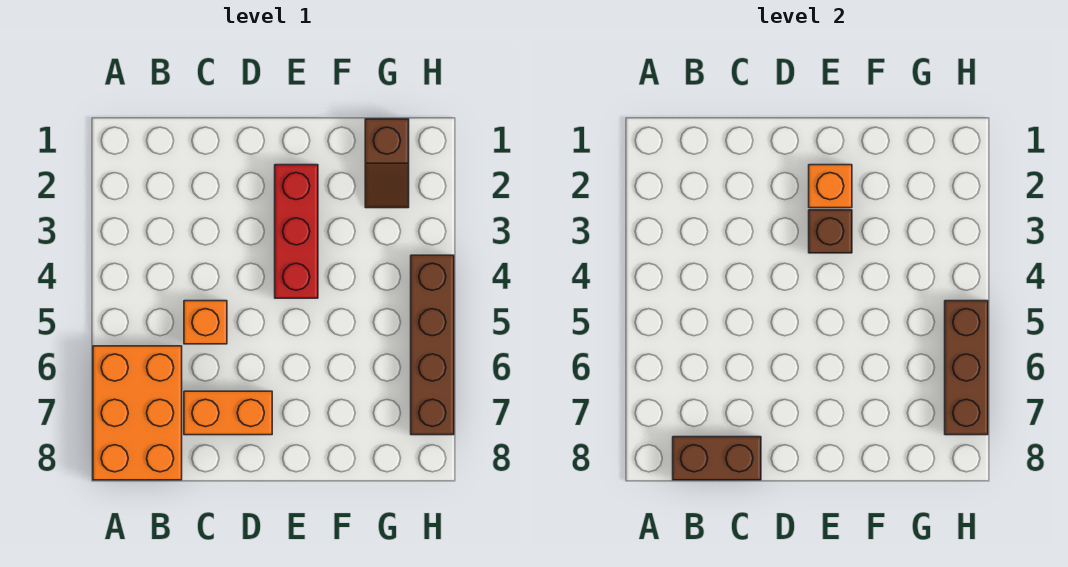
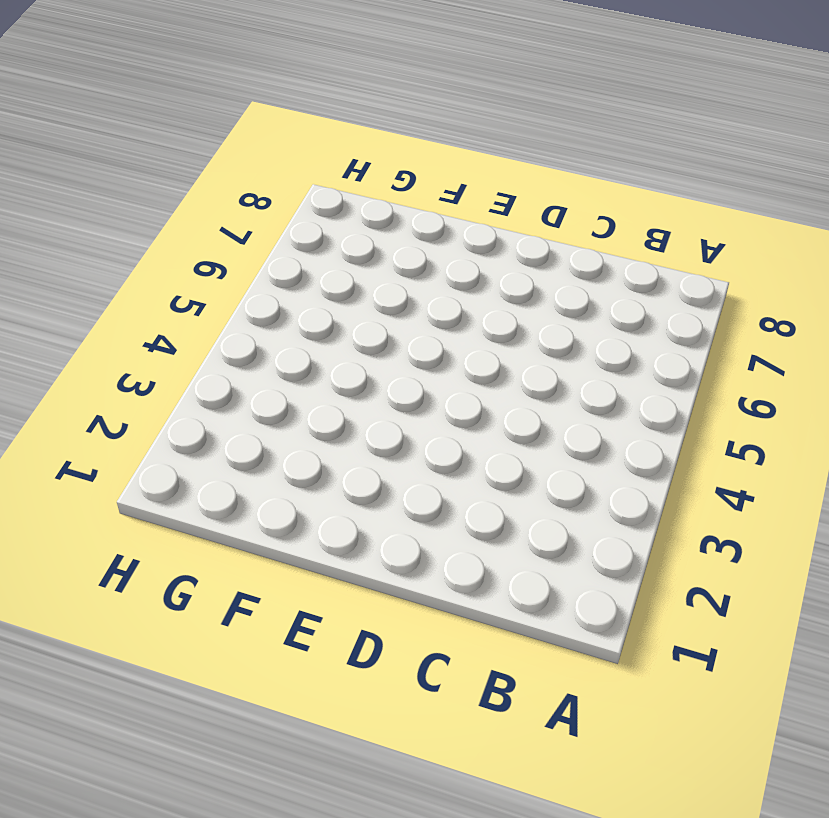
none -> orange 2x3 brick [93,346,182,480]
none -> orange 1x1 brick [184,301,227,344]

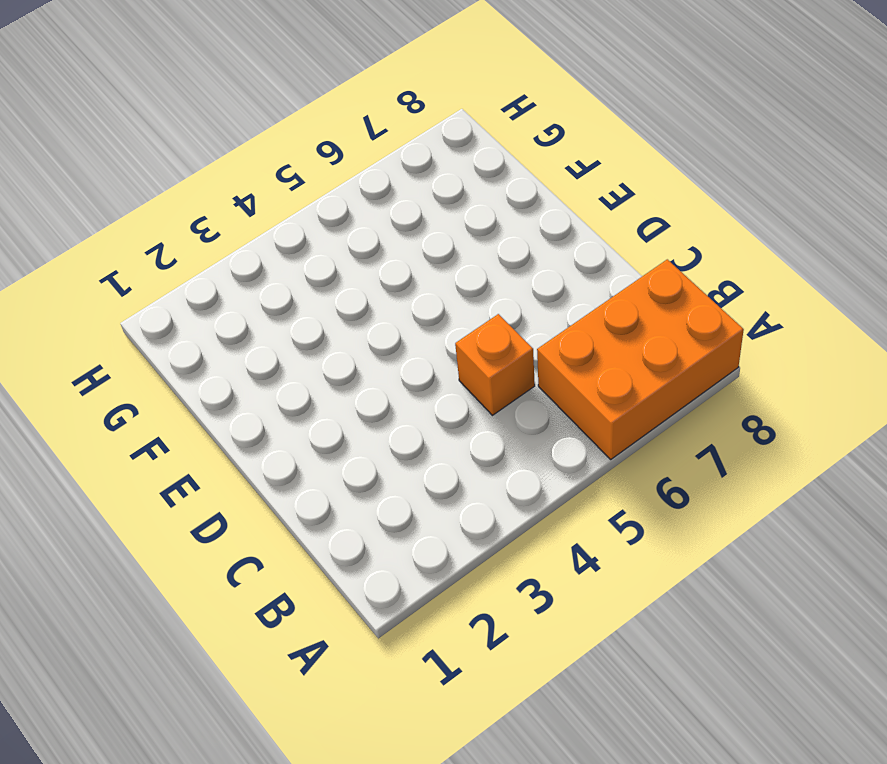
none -> orange 1x2 brick [184,391,272,435]
none -> red 1x3 brick [275,165,318,298]

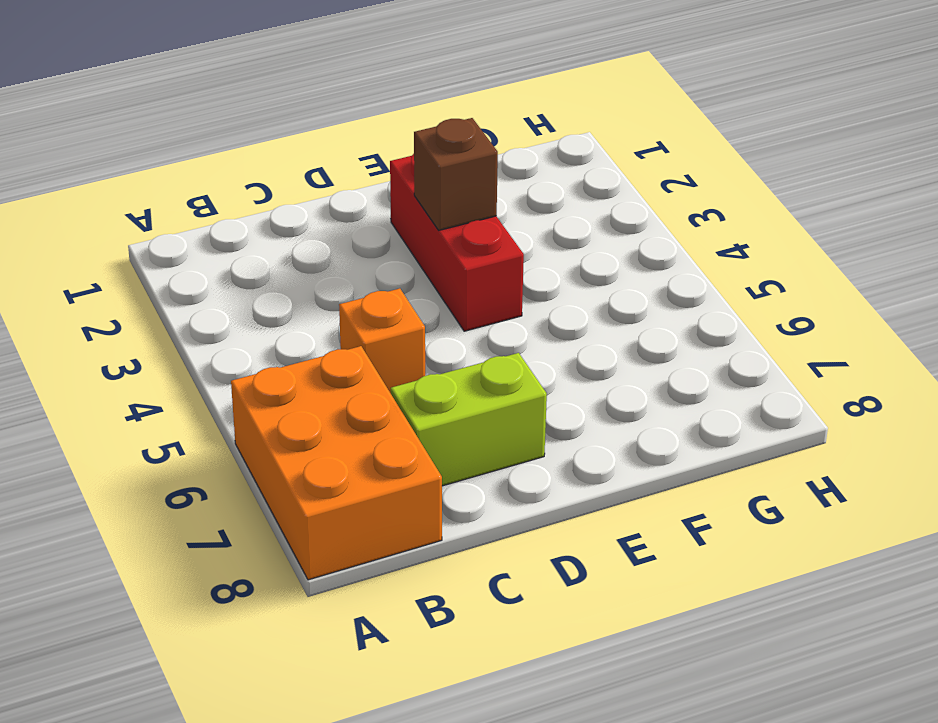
lime 1x2 brick [391,353,547,486] -> orange 1x2 brick [184,391,272,435]
none -> brown 1x2 slope [365,119,409,208]
none -> brown 1x4 brick [411,255,454,435]

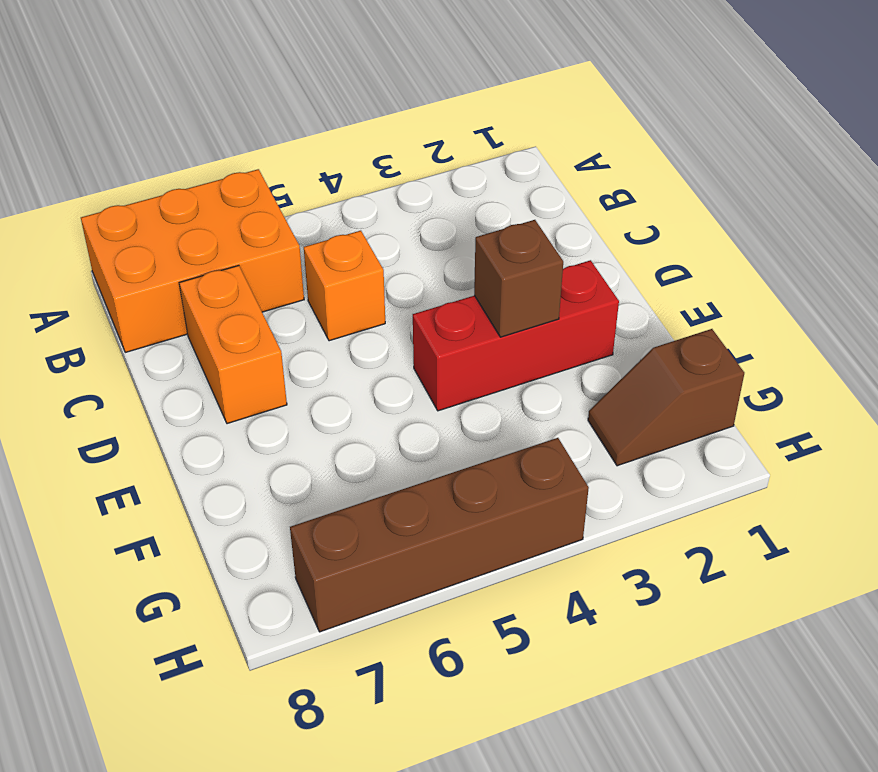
none -> brown 1x2 brick [673,437,761,480]
none -> orange 1x1 brick [809,165,852,208]

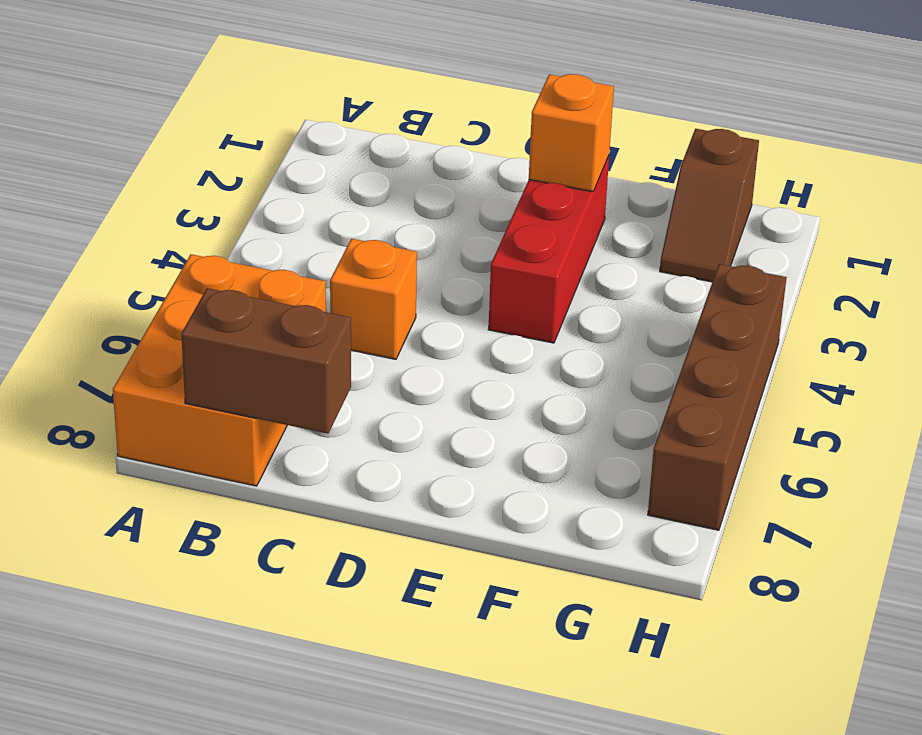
none -> orange 1x2 brick [184,391,272,435]
none -> brown 1x1 brick [809,210,852,253]

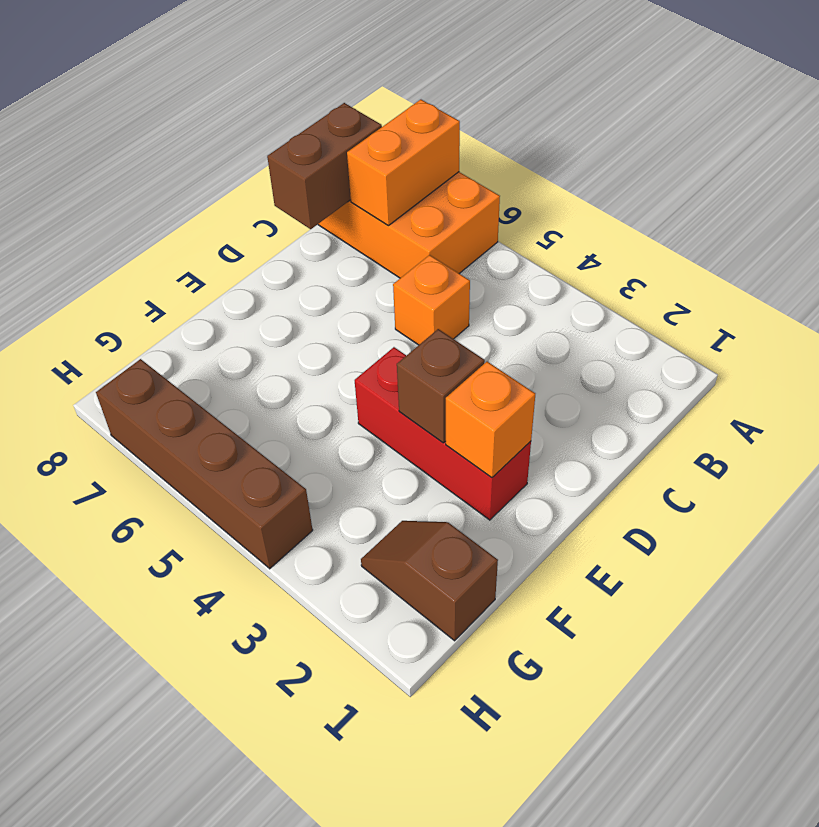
orange 1x2 brick [347,100,460,226] -> orange 1x2 brick moved to [184,391,272,435]
none -> brown 1x3 brick [945,301,988,435]

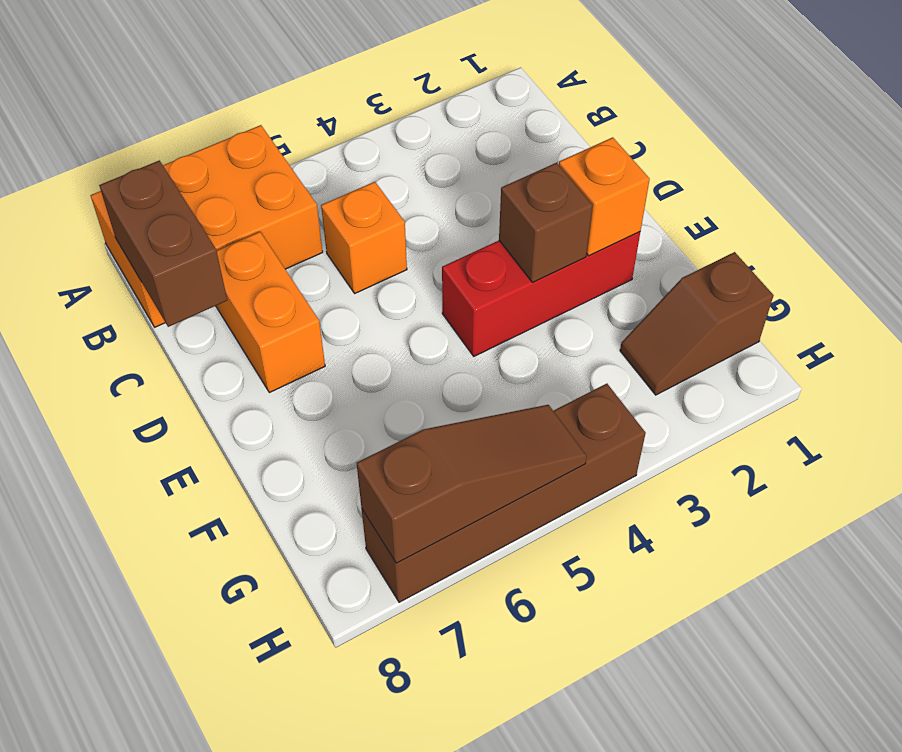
brown 1x3 slope [357,405,587,563] -> brown 1x3 brick [945,301,988,435]

